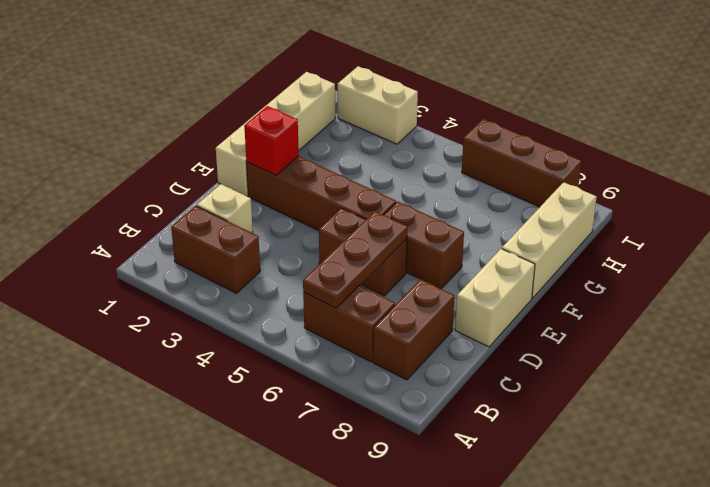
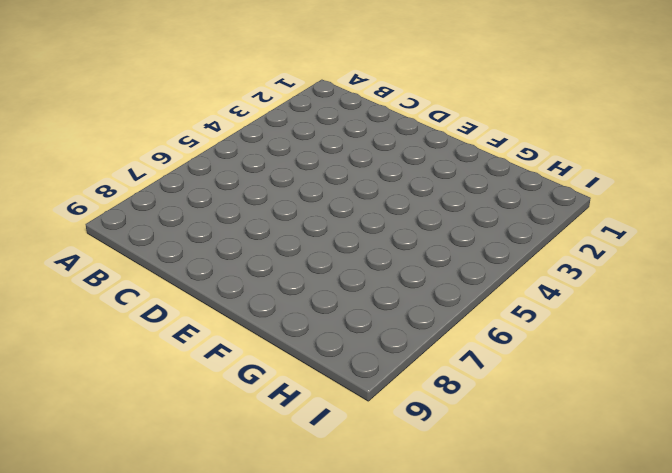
none -> brown 1x2 brick [171,206,260,293]
none -> brown 1x2 brick [303,285,395,362]
none -> brown 1x2 brick [373,279,454,380]

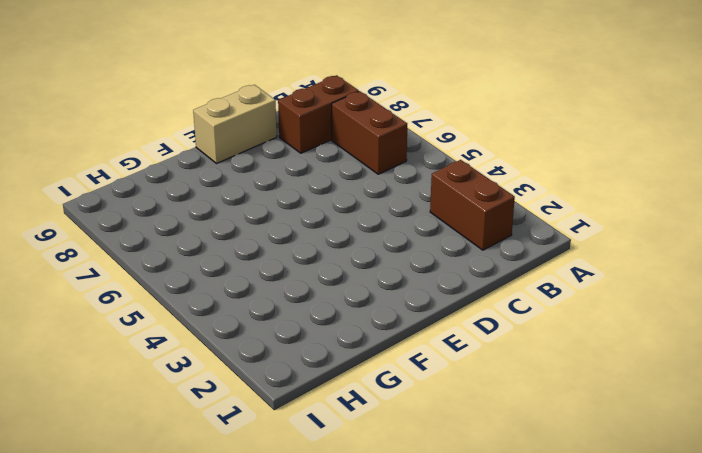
none -> tan 1x1 brick [197,184,253,233]
none -> brown 1x2 brick [319,208,407,296]
none -> tan 1x4 brick [216,72,335,196]

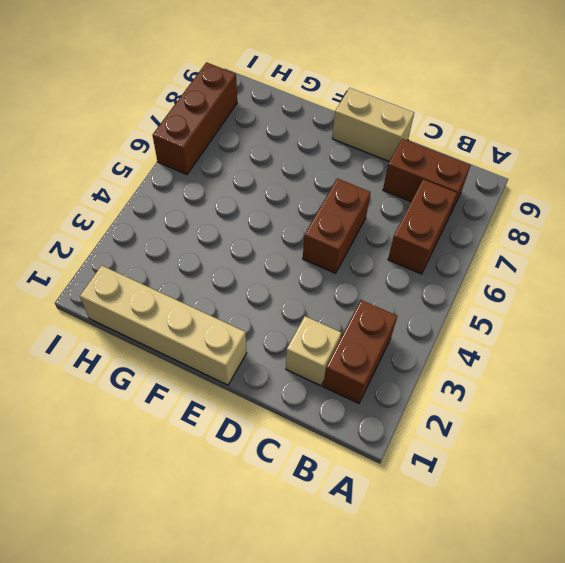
none -> brown 1x4 brick [246,156,396,231]
none -> brown 1x2 brick [384,201,464,289]
none -> tan 1x3 brick [502,182,597,298]

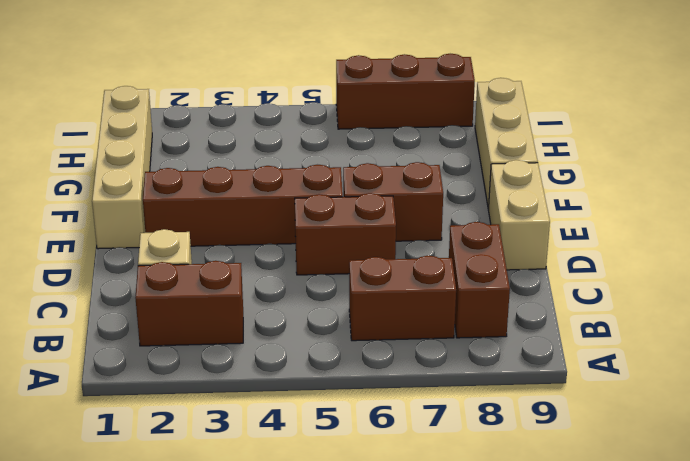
none -> tan 1x2 brick [338,66,418,144]
none -> brown 1x3 plate [303,211,407,308]
none -> red 1x1 brick [244,106,299,175]

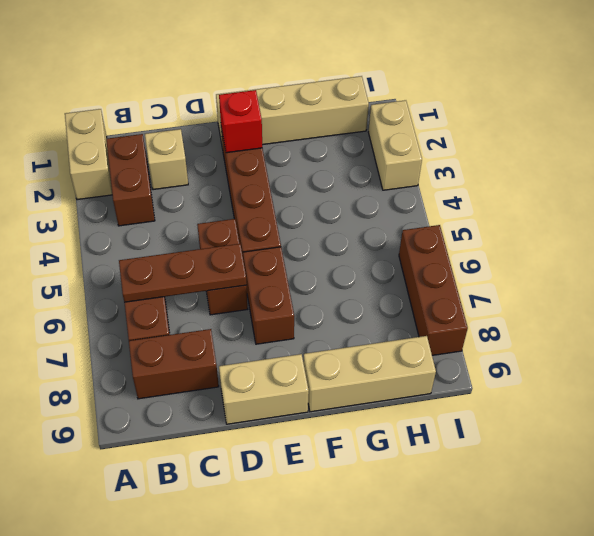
tan 1x2 brick [65,109,112,200] -> none

